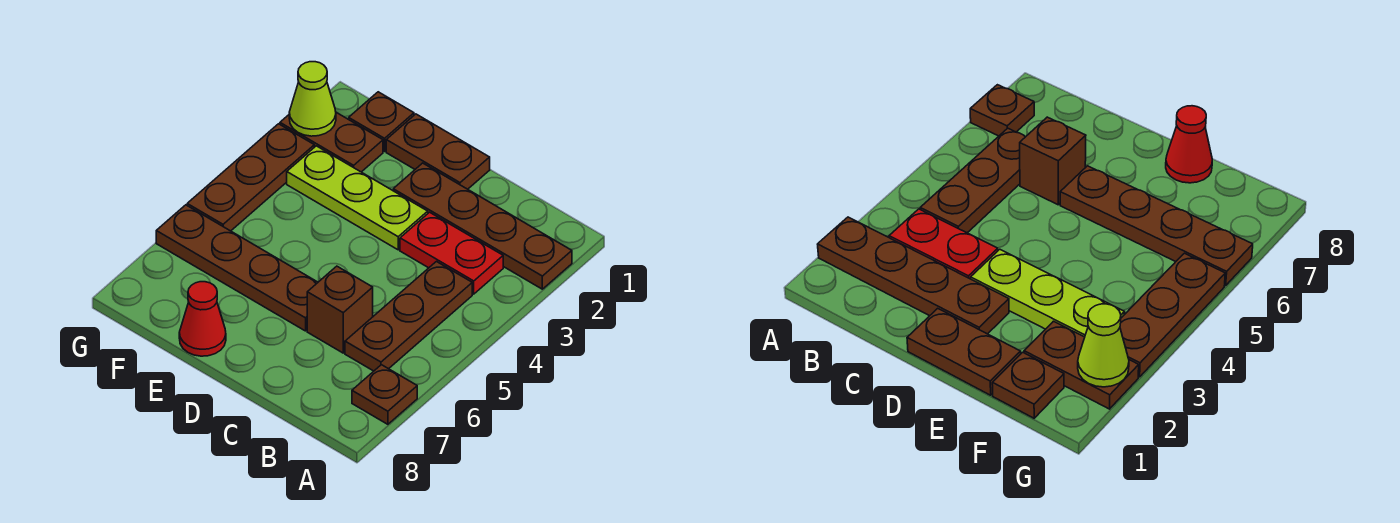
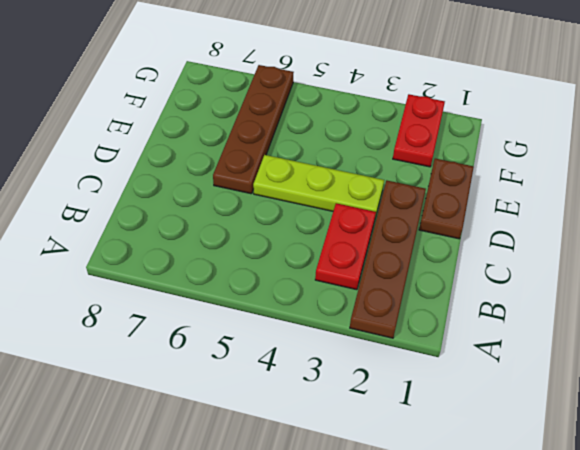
lime 1x3 plate [253,155,384,218] -> lime 1x3 plate turned to [287,146,428,250]
red 1x2 plate [393,94,445,167] -> brown 1x2 plate [280,112,383,172]
none -> brown 1x1 plate [352,365,417,424]
none -> brown 1x3 plate [345,262,472,371]
none -> brown 1x1 brick [307,266,373,353]

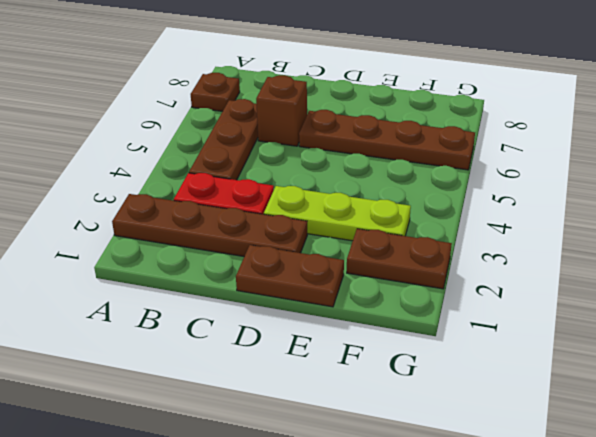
none -> red 1x1 cone [179,282,226,356]
none -> brown 1x1 plate [349,92,414,151]
none -> brown 1x3 plate [187,124,314,231]

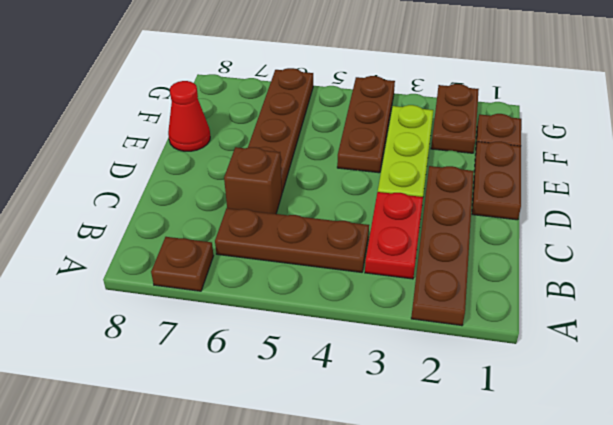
brown 1x3 plate [337,76,395,173] -> brown 1x3 plate turned to [187,124,314,231]
none -> lime 1x1 cone [289,62,336,136]

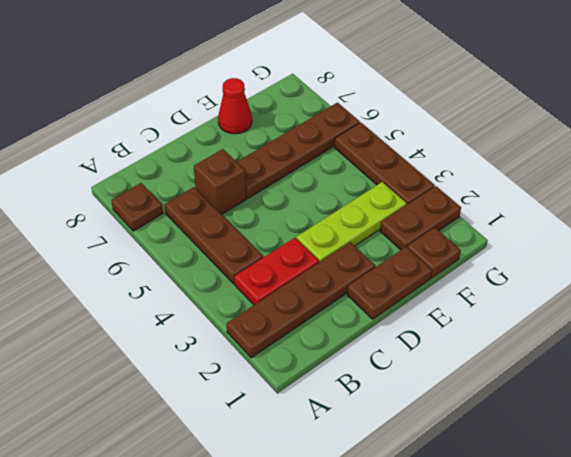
none -> lime 1x1 cone [289,62,336,136]

